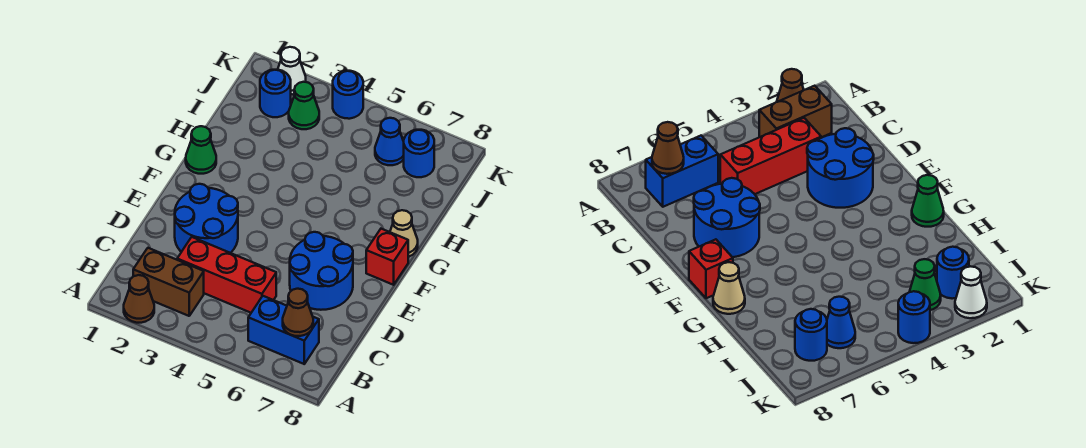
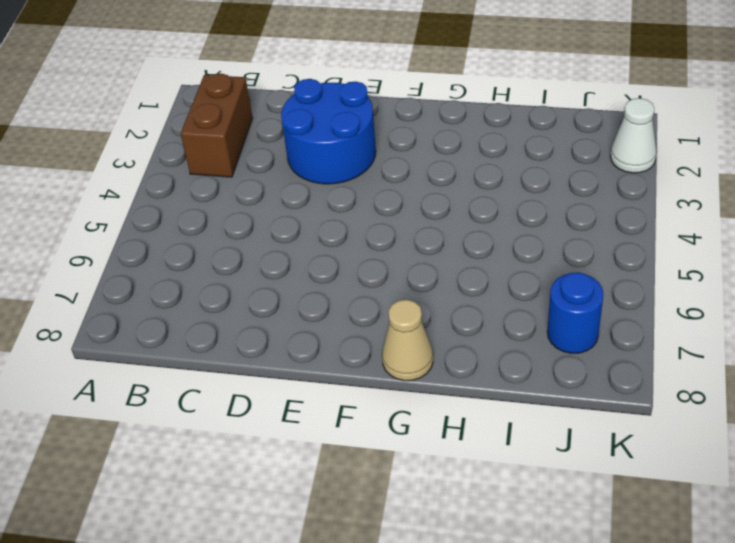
none -> brown 1x1 cone [124,275,154,323]
none -> blue 1x2 brick [248,296,319,364]
none -> red 1x3 brick [177,237,276,313]

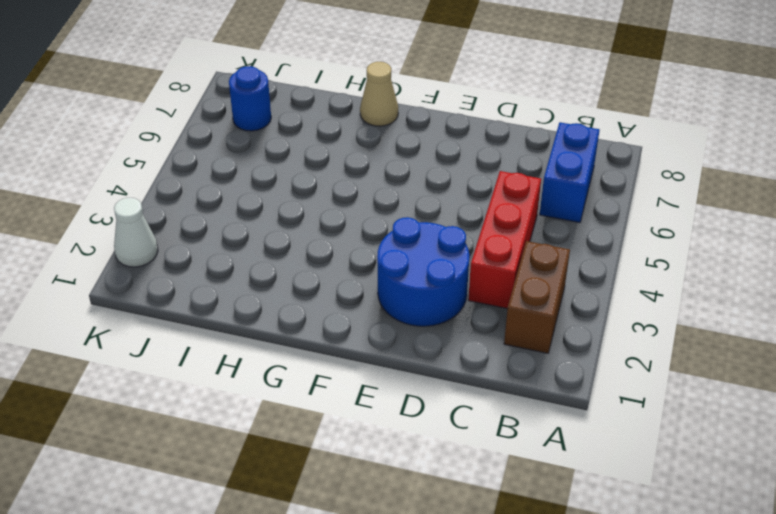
none -> brown 1x1 cone [124,275,154,323]
none -> blue 2x2 round brick [290,232,353,310]
none -> red 1x1 brick [366,229,408,285]

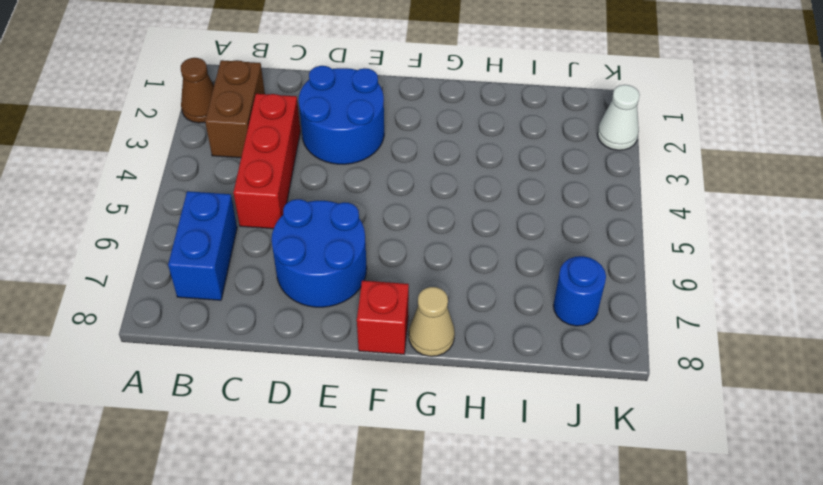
none -> green 1x1 cone [186,126,216,174]
none -> blue 1x1 round brick [260,70,291,117]
none -> green 1x1 cone [289,82,319,129]

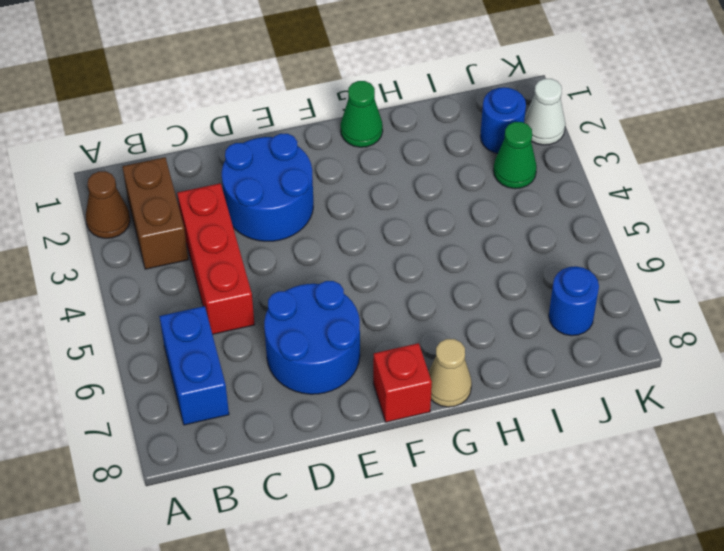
none -> blue 1x1 cone [375,118,404,165]
none -> blue 1x1 round brick [333,71,363,119]
none -> brown 1x1 cone [283,289,313,336]

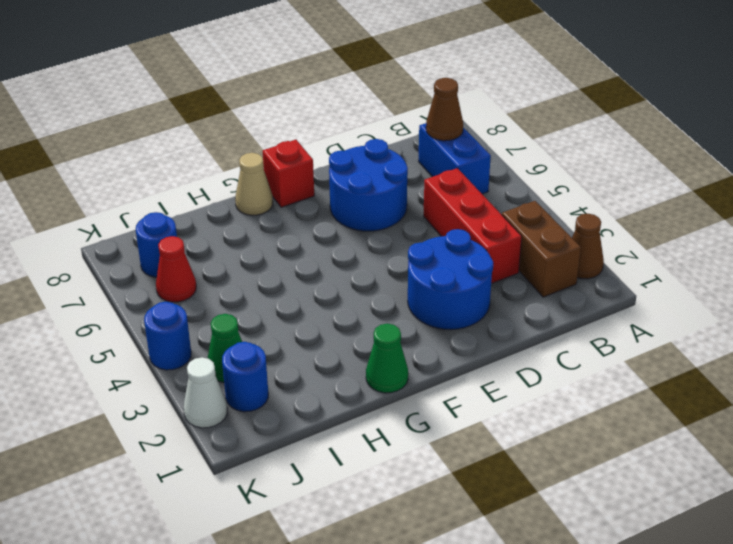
red 1x1 cone [156,236,196,302] -> blue 1x1 cone [375,118,404,165]

